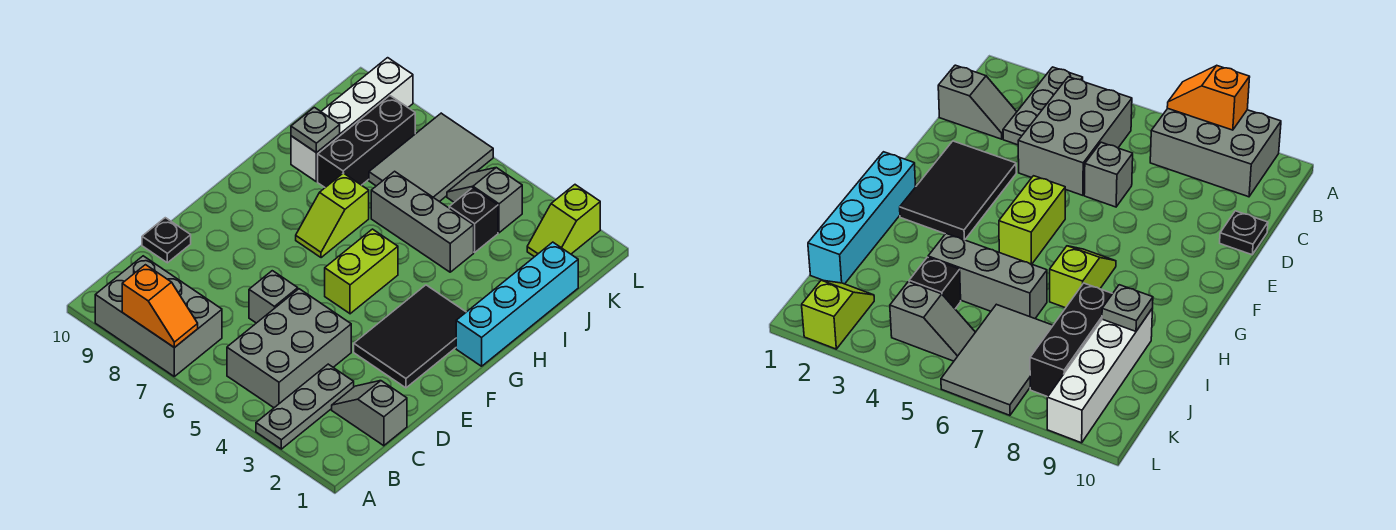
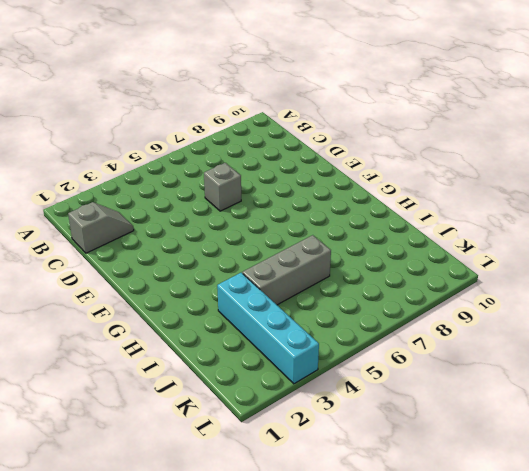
cyan 1x4 brick [217,273,319,384] -> cyan 1x4 brick moved to [456,242,578,366]
none -> grey 1x3 plate [256,364,354,449]
none -> grey 2x3 brick [95,256,222,376]
none -> grey 2x3 brick [227,289,351,408]

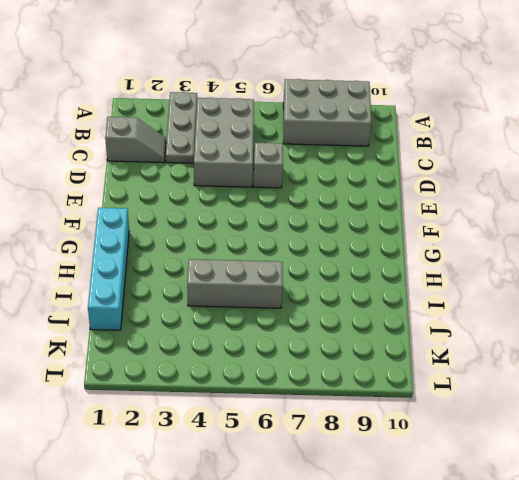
none -> black 1x1 plate [142,218,191,263]
none -> black 2x3 tile [354,285,466,388]
none -> lime 1x2 brick [325,229,398,314]

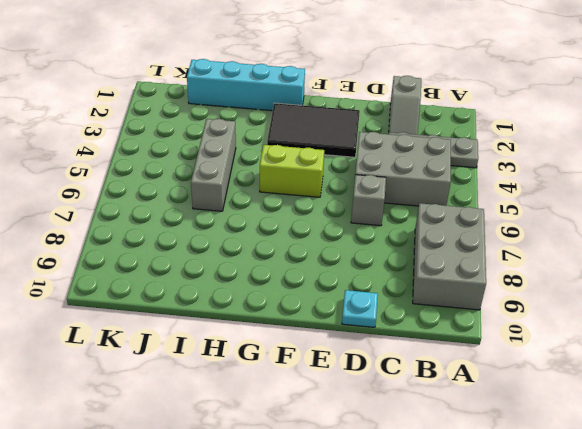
cyan 1x1 plate [342,290,378,327] -> black 1x1 plate [142,218,191,263]
none -> lime 1x2 slope [296,173,369,258]
none -> black 1x3 brick [318,96,415,187]
none -> white 1x4 brick [291,58,413,182]

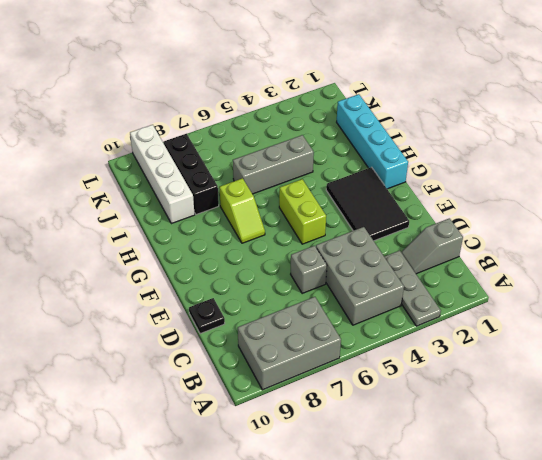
none -> black 1x1 brick [449,188,498,252]
none -> grey 2x3 tile [369,113,493,202]
none -> lime 1x2 slope [527,185,600,257]

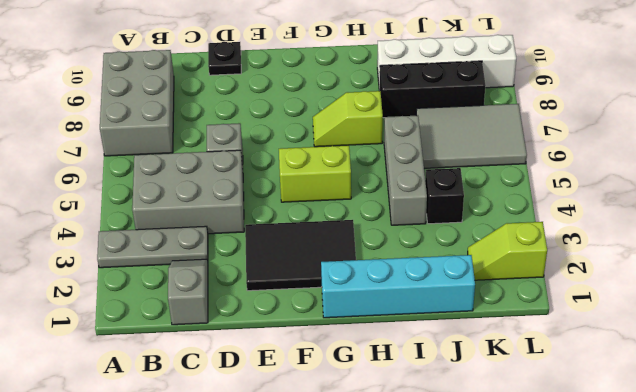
none -> grey 1x2 slope [447,168,522,233]
none -> orange 1x2 slope [122,265,198,348]
none -> grey 1x1 plate [291,107,340,153]

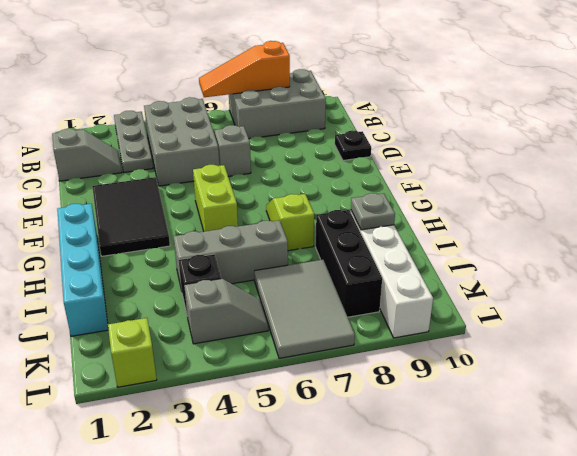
orange 1x3 slope [199,41,290,97] -> orange 1x2 slope [122,265,198,348]

